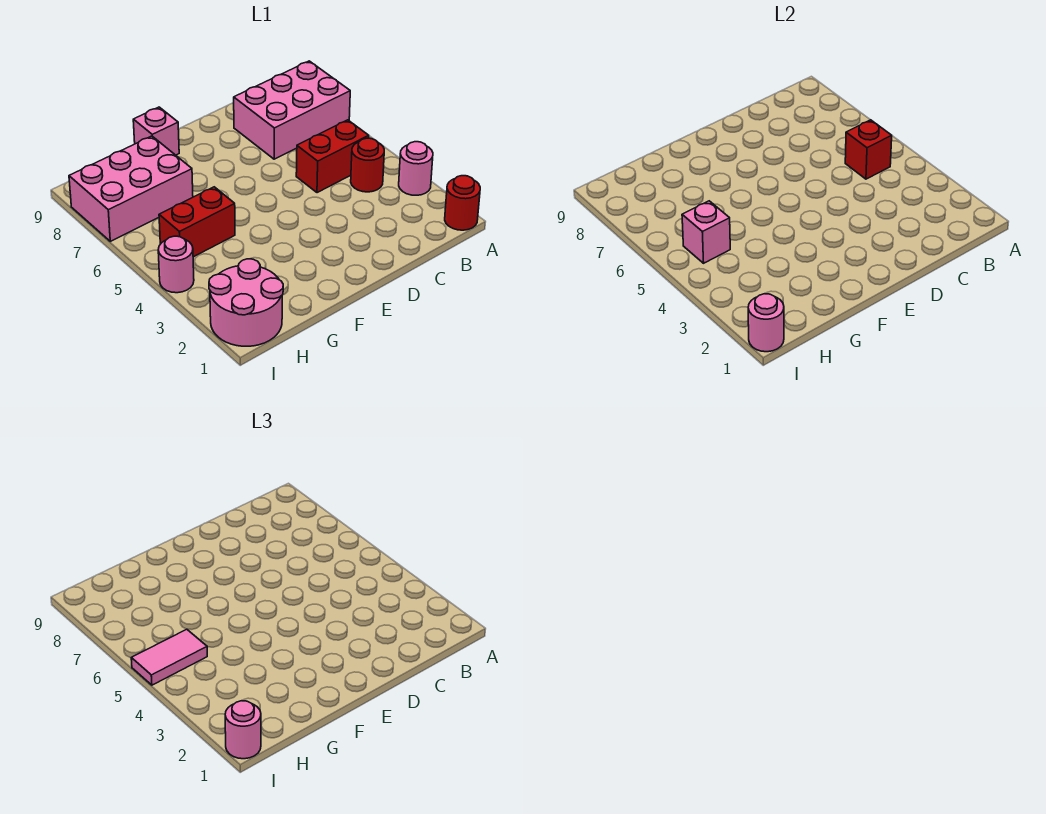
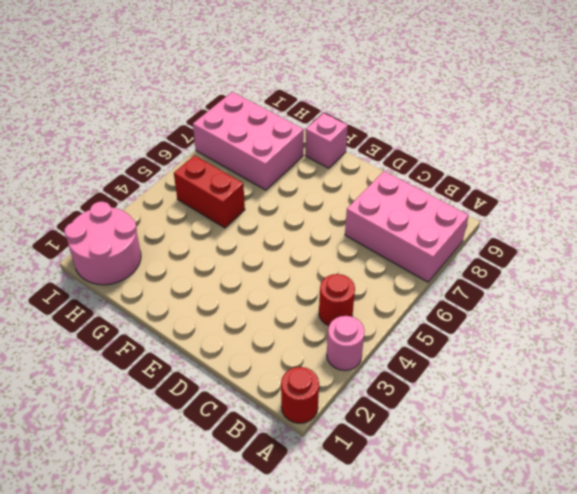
none -> red 1x2 brick [296,120,369,193]
none -> pink 1x1 round brick [158,236,194,293]
none -> red 1x1 brick [845,120,892,179]

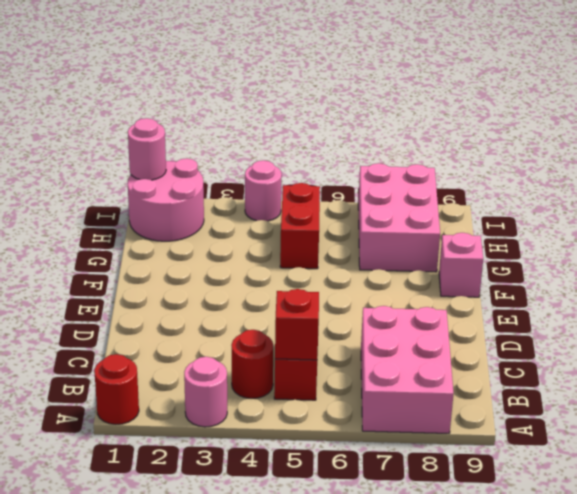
none -> pink 1x1 brick [682,201,730,263]
none -> pink 1x2 tile [131,629,207,685]
none -> pink 1x1 round brick [225,701,261,759]

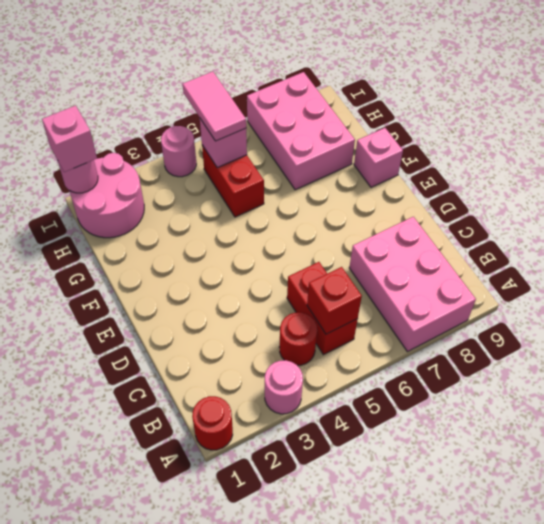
pink 1x1 brick [42,105,97,172] -> pink 1x1 round brick [225,701,261,759]

